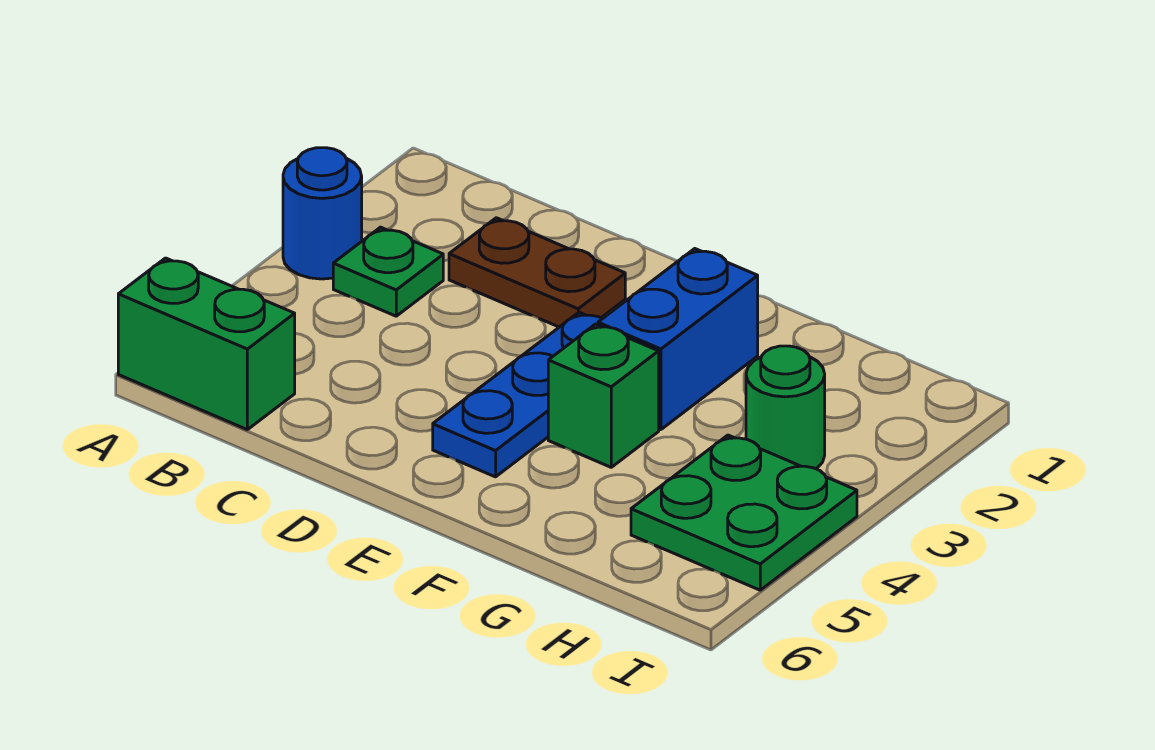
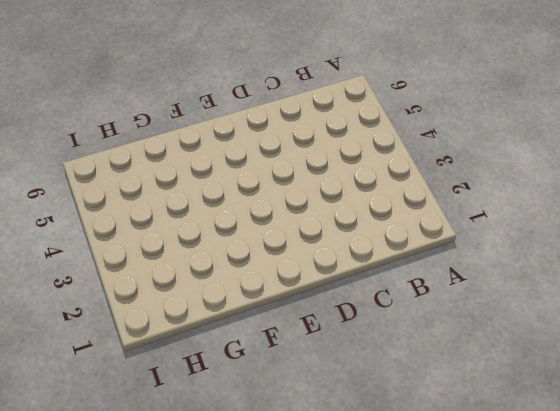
none -> blue 1x1 round brick [283,148,362,279]
none -> green 1x2 brick [118,258,295,430]

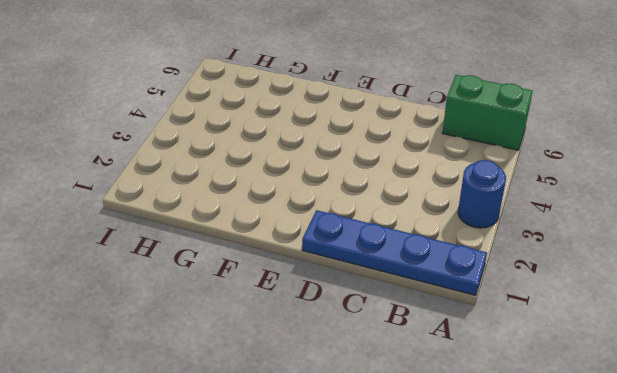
blue 1x4 plate [302,210,487,295] -> none
none -> green 1x1 plate [333,227,443,316]
none -> brown 1x2 plate [449,218,625,327]

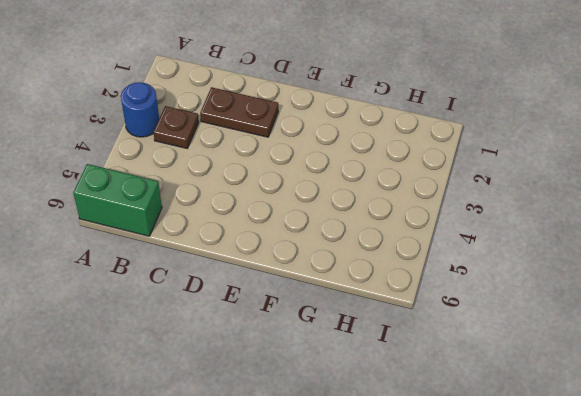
brown 1x1 plate [153,106,199,148] -> green 1x1 plate [333,227,443,316]
none -> blue 1x3 plate [433,312,603,477]
none -> blue 1x2 brick [598,249,758,430]

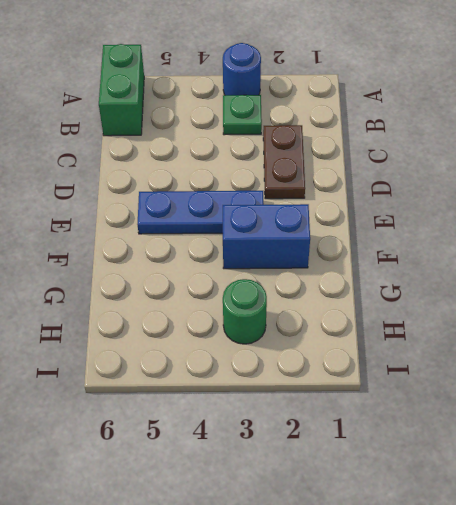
none -> green 1x1 brick [548,324,659,467]
none -> green 2x2 plate [631,435,857,590]

